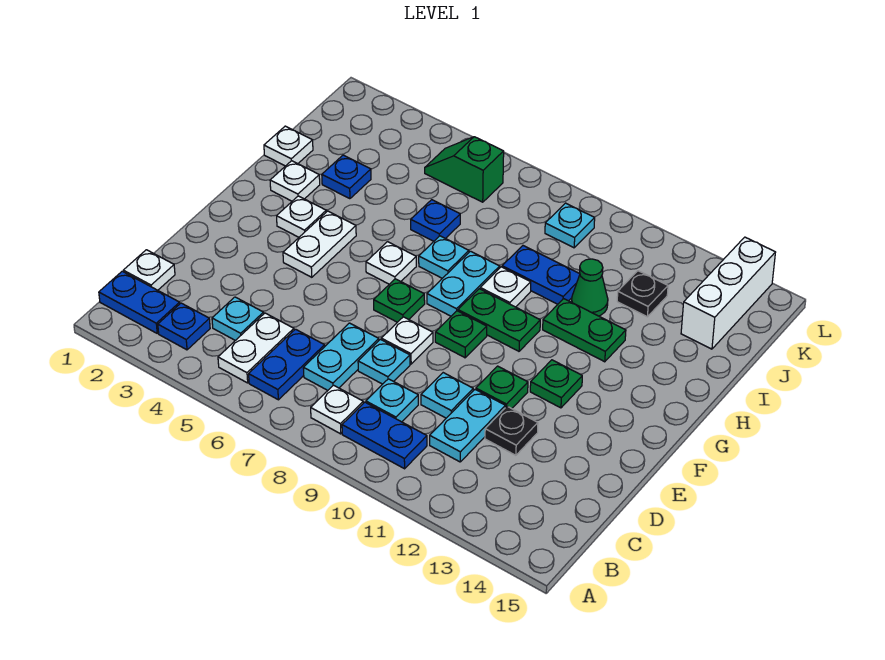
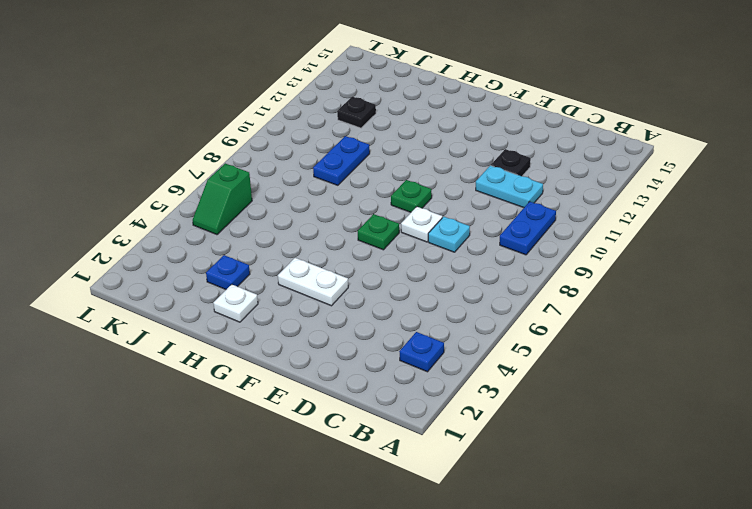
none -> blue 1x2 plate [99,271,180,333]
none -> white 1x2 plate [218,313,294,383]
none -> blue 1x2 plate [249,329,325,400]
none -> white 1x1 plate [311,385,363,434]

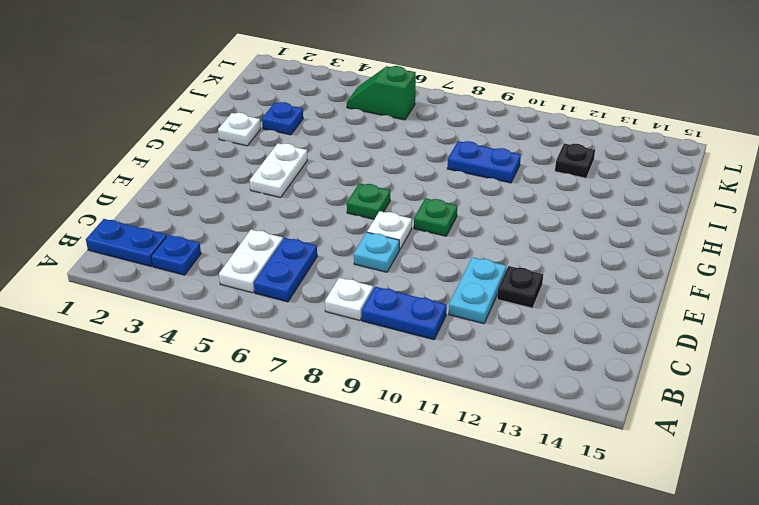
none -> white 1x1 plate [123,250,175,290]
none -> cyan 1x1 plate [212,297,264,341]
none -> cyan 1x2 plate [303,323,379,390]
none -> cyan 1x1 plate [366,379,418,422]

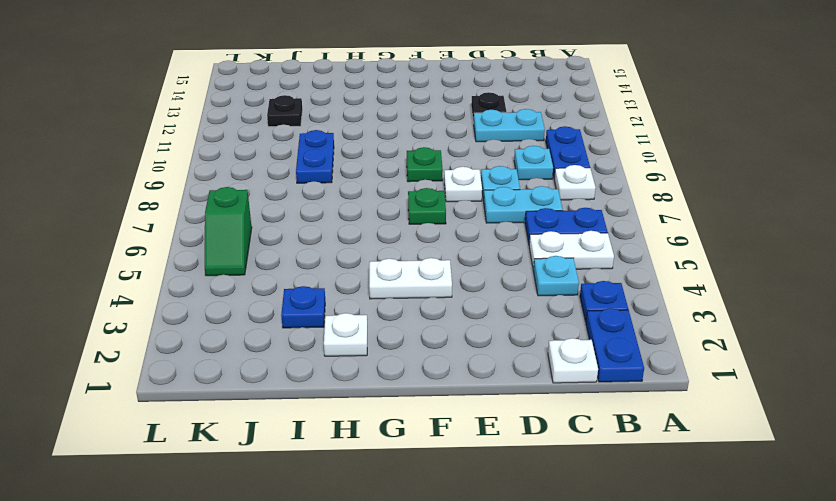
none -> cyan 1x1 plate [421,373,473,418]
none -> green 1x1 plate [476,366,528,409]
none -> green 1x1 plate [530,360,582,408]
none -> white 1x1 plate [277,196,326,237]

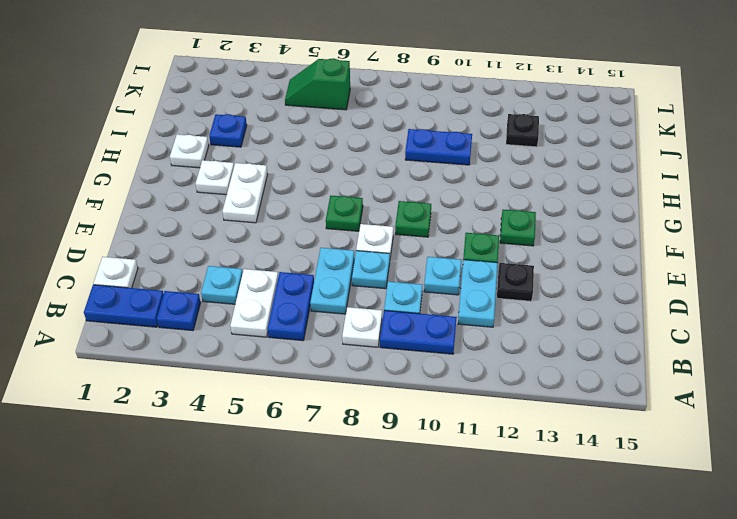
none -> white 1x1 plate [366,242,416,284]
none -> cyan 1x2 plate [427,251,500,316]
none -> green 1x2 plate [458,289,540,351]
none -> cyan 1x1 plate [419,236,469,278]

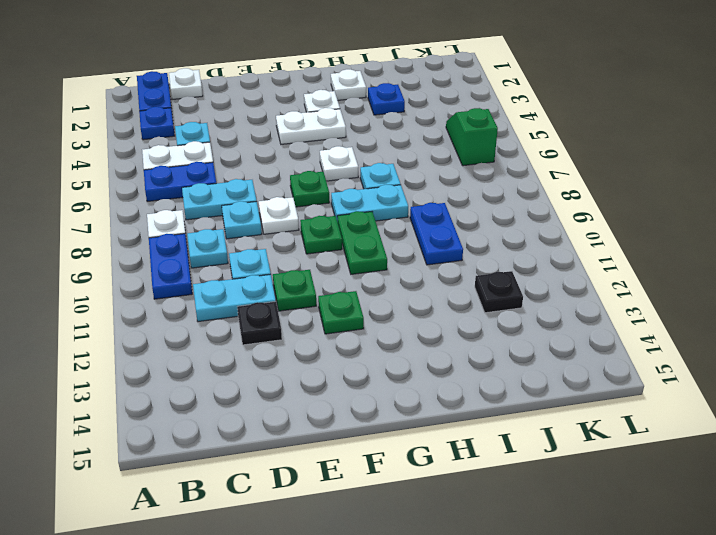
none -> white 1x1 plate [480,267,531,307]
none -> green 1x2 plate [543,299,626,362]
none -> white 1x1 plate [264,126,313,166]
none -> blue 1x1 plate [411,200,460,241]

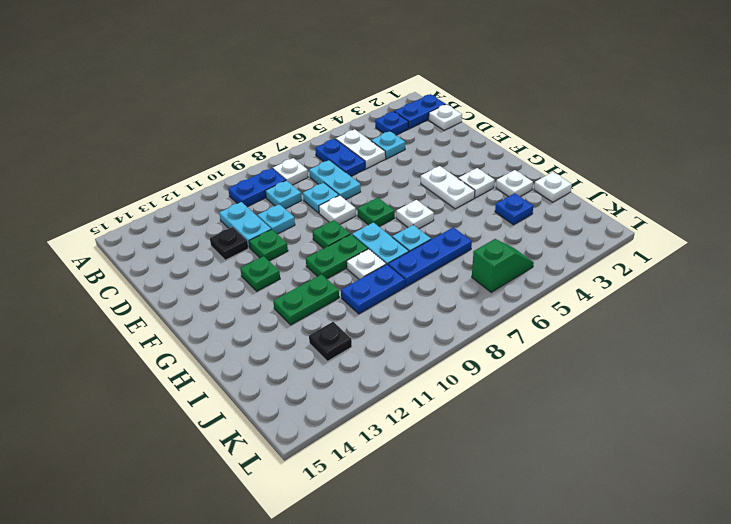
blue 1x3 plate [388,227,472,287] -> blue 1x1 plate [411,200,460,241]
none -> green 1x1 cone [572,259,608,316]
none -> white 1x3 brick [681,237,776,349]
none -> cyan 1x1 plate [545,203,595,248]

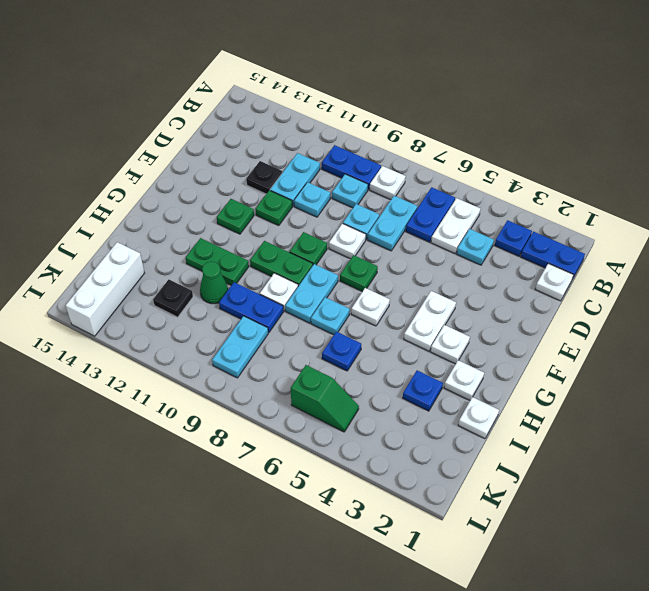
cyan 1x2 plate [212,316,268,378] -> cyan 1x1 plate [545,203,595,248]

